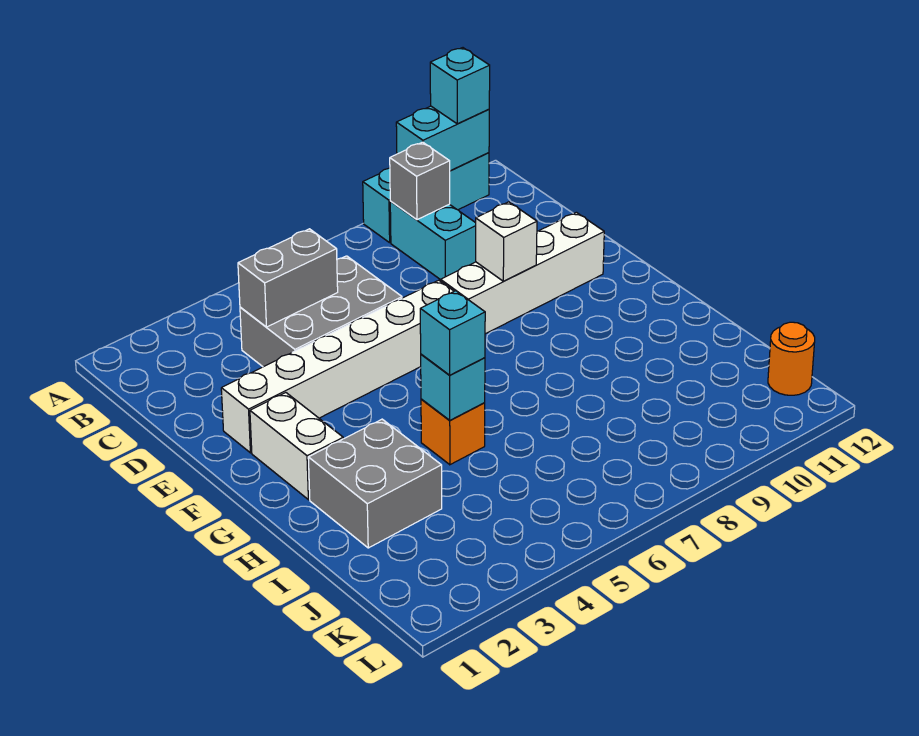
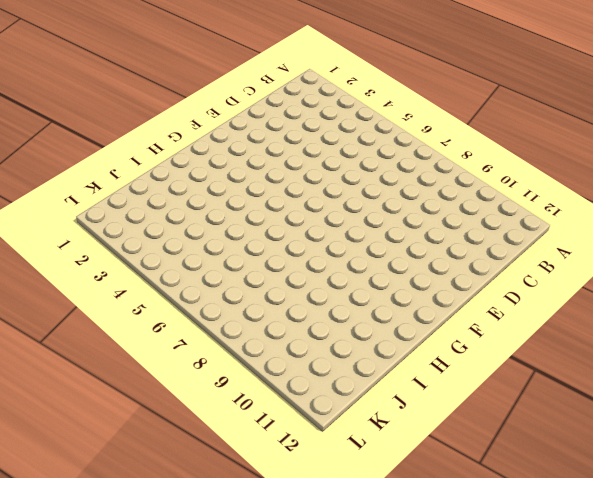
none -> cyan 1x3 brick [363,153,489,243]
none -> cyan 1x2 brick [390,202,476,280]
none -> grey 2x3 brick [240,256,402,367]

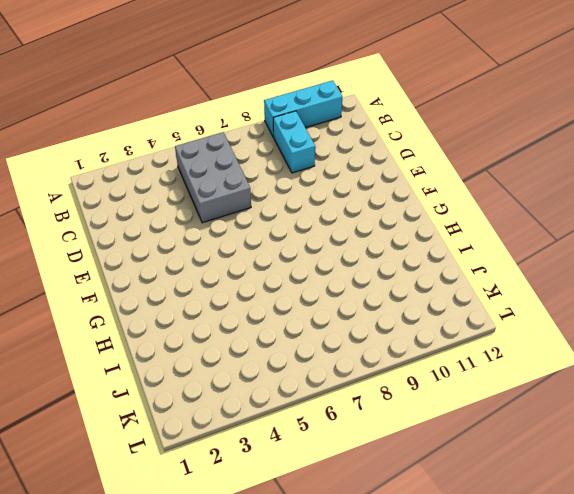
grey 2x3 brick [175,132,251,223] -> grey 2x3 brick turned to [240,256,402,367]
none -> white 1x6 brick [221,280,454,453]
none -> white 1x4 brick [441,212,604,334]
none -> white 1x2 brick [250,393,343,500]

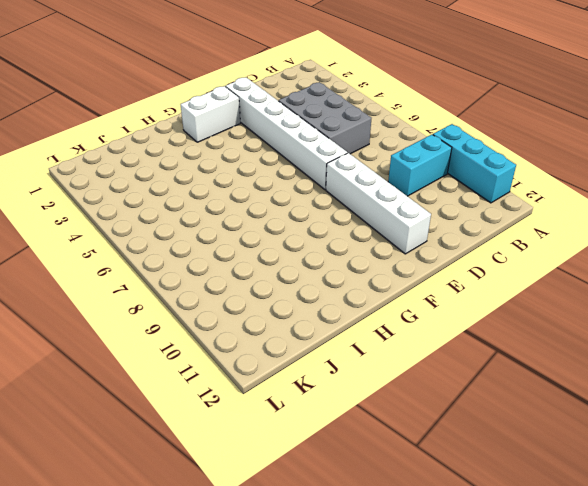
none -> grey 2x2 brick [308,419,442,548]
none -> orange 1x1 brick [421,399,485,465]
none -> orange 1x1 round brick [768,322,815,395]

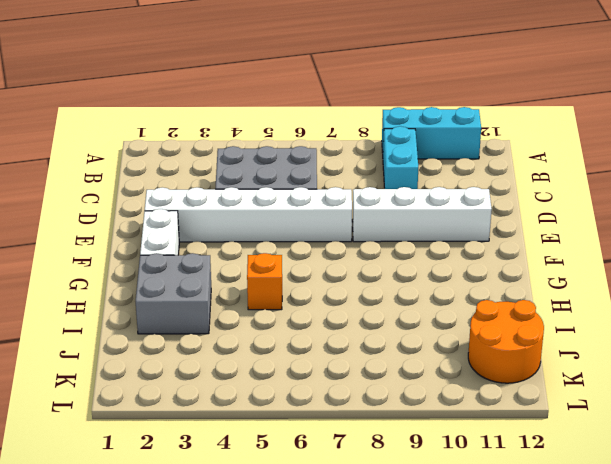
orange 2x2 round brick [468,300,544,383] -> orange 1x1 round brick [768,322,815,395]
none -> cyan 1x2 brick [396,106,489,171]
none -> grey 1x1 brick [390,142,450,220]
none -> grey 1x2 brick [238,229,338,327]

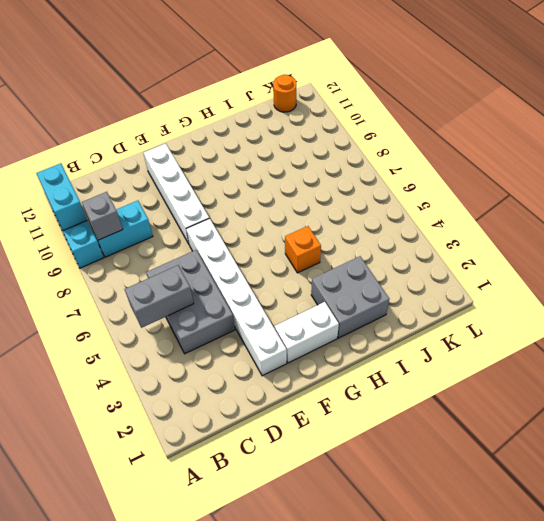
grey 1x2 brick [125,265,194,328] -> grey 1x2 brick turned to [238,229,338,327]
none -> white 1x1 brick [476,202,537,281]
none -> cyan 1x1 brick [421,354,485,420]
none -> cyan 1x1 brick [430,48,490,124]

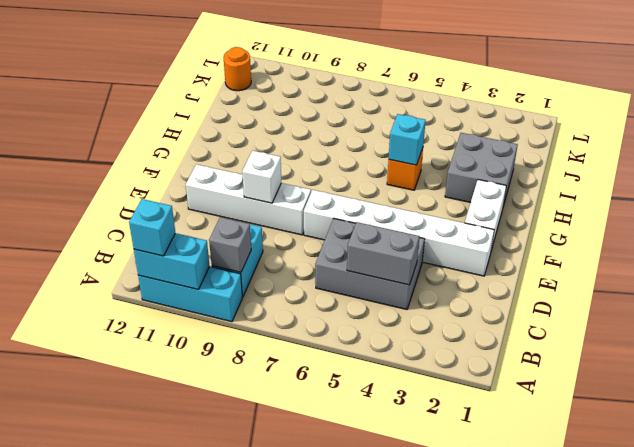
none -> cyan 1x1 brick [420,291,485,375]

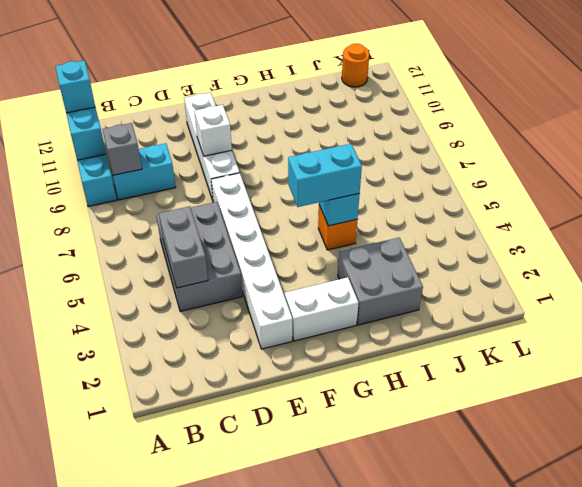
cyan 1x2 brick [288,144,362,207] -> cyan 1x1 brick [420,291,485,375]

